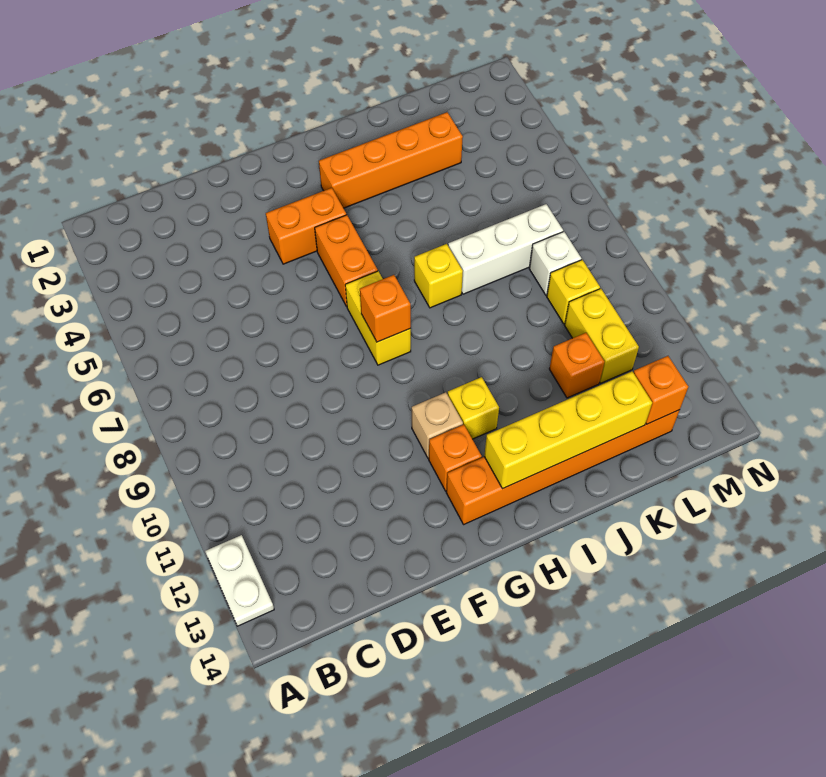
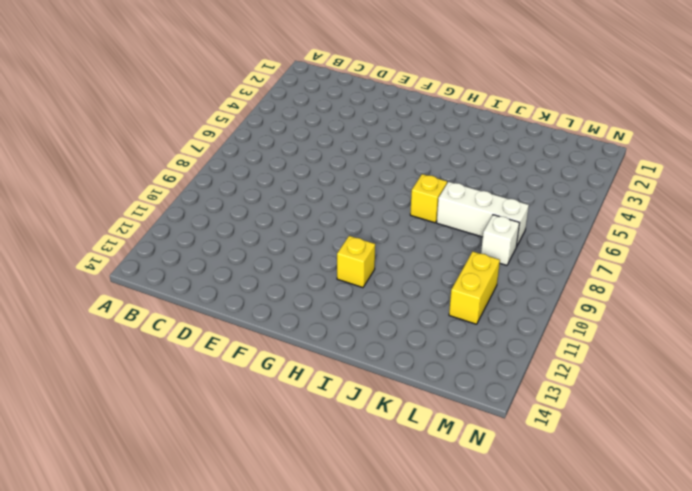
none -> white 1x2 plate [205,535,274,626]
none -> orange 1x2 brick [266,188,346,264]
none -> orange 1x2 brick [315,215,378,307]

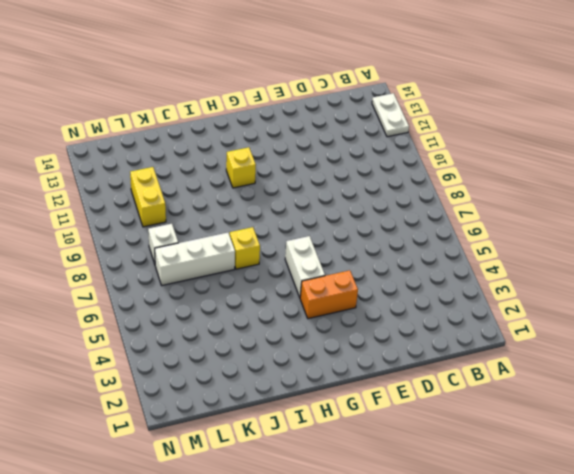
white 1x2 brick [285,236,325,297] -> orange 1x2 brick [315,215,378,307]
none -> yellow 1x2 brick [345,271,411,365]
none -> tan 1x1 brick [412,392,463,459]
none -> orange 1x1 brick [429,425,482,491]

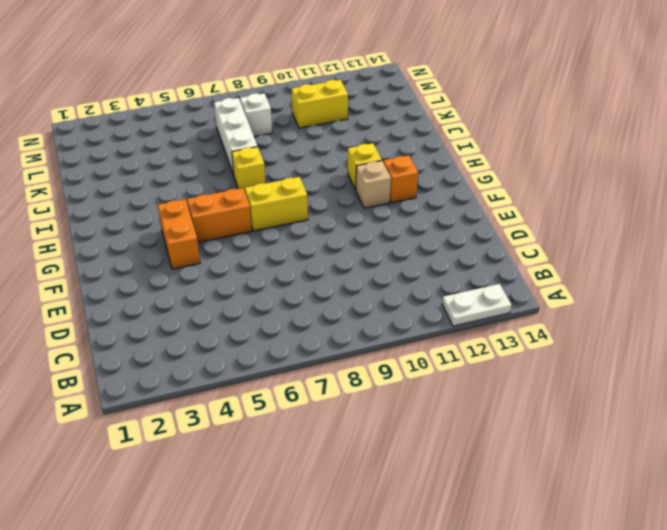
none -> orange 1x6 brick [446,410,680,524]
none -> orange 1x4 brick [319,112,463,208]
none -> orange 1x1 brick [549,333,605,398]

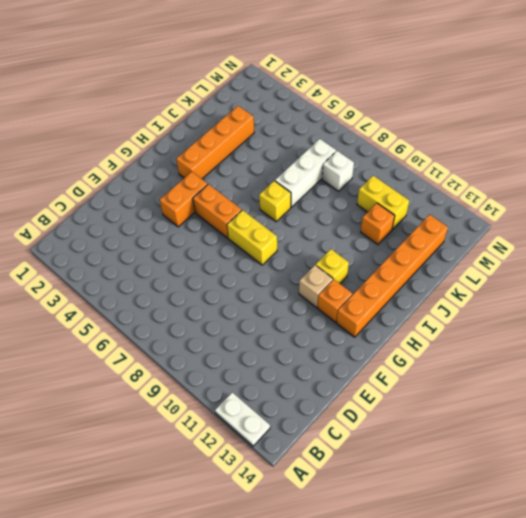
none -> yellow 1x1 brick [547,260,600,324]
none -> orange 1x1 brick [360,275,411,342]
none -> yellow 1x4 brick [484,372,652,489]

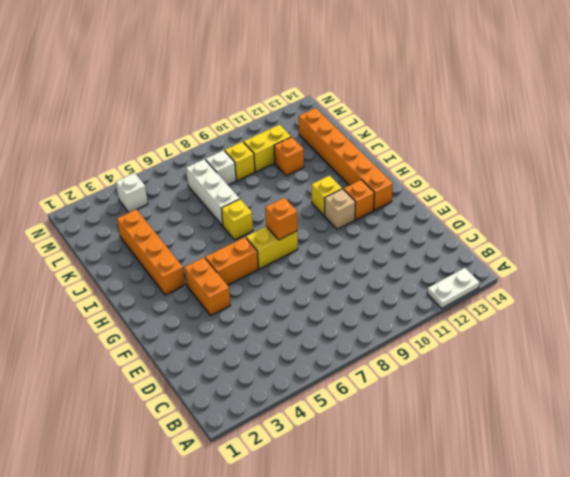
white 1x1 brick [116,173,148,212] -> none
none -> yellow 1x4 brick [484,372,652,489]
none -> orange 1x1 brick [633,356,688,424]

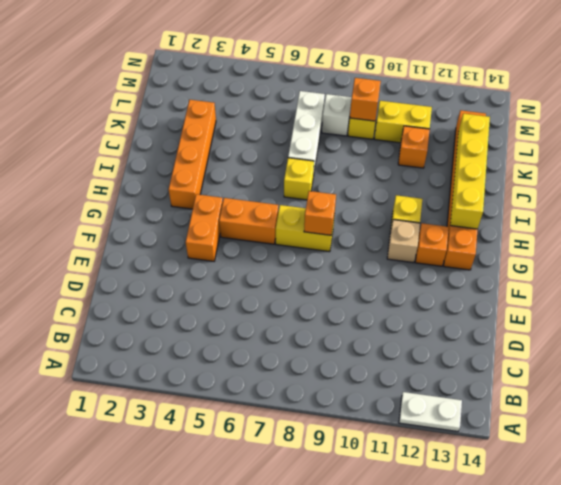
orange 1x1 brick [350,78,381,121] -> orange 1x1 brick moved to [633,356,688,424]

